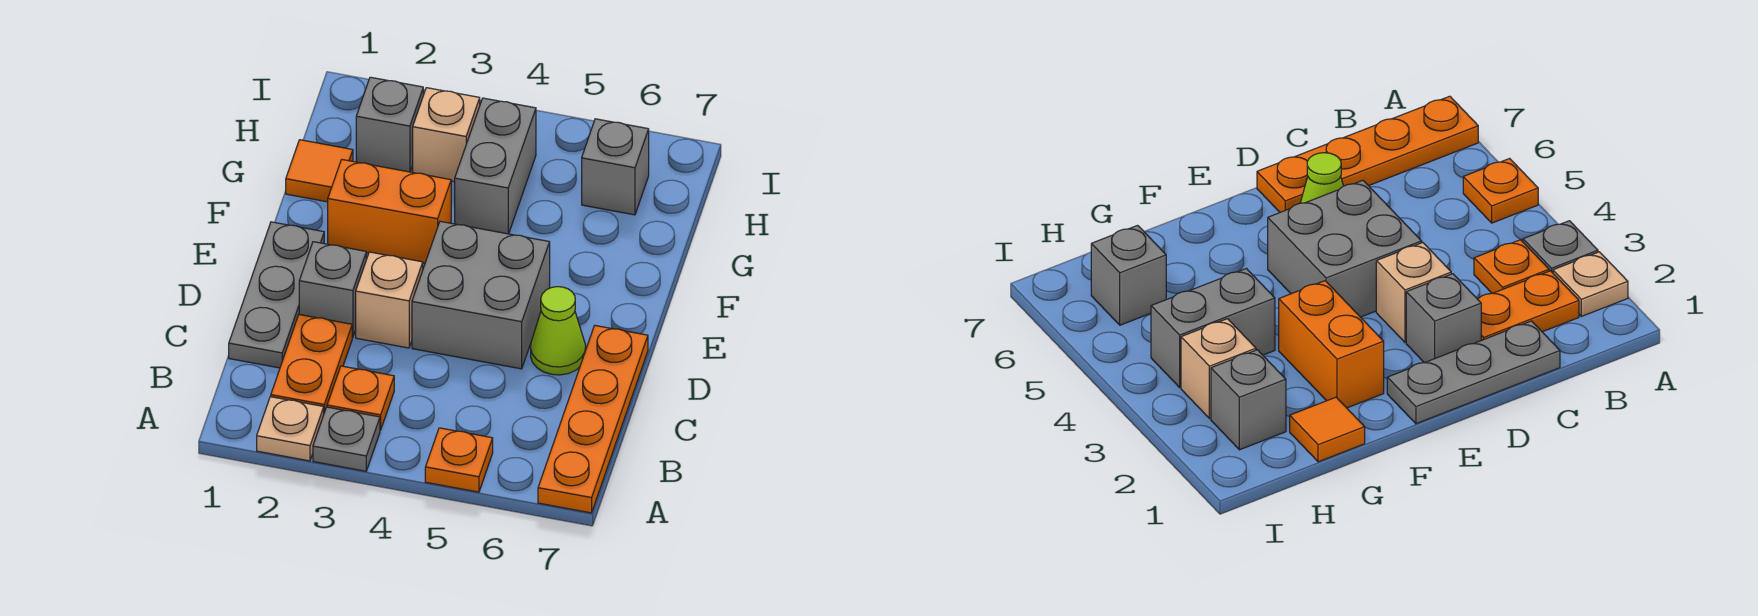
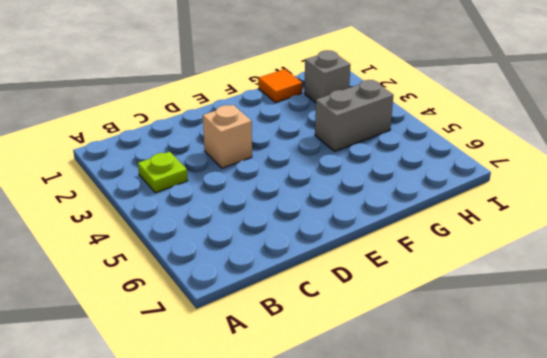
lime 1x1 plate [138,152,188,193] -> orange 1x1 plate [327,366,394,430]
none -> tan 1x1 plate [257,397,324,461]
none -> grey 1x1 plate [313,407,380,471]
none -> orange 1x1 plate [425,428,493,492]

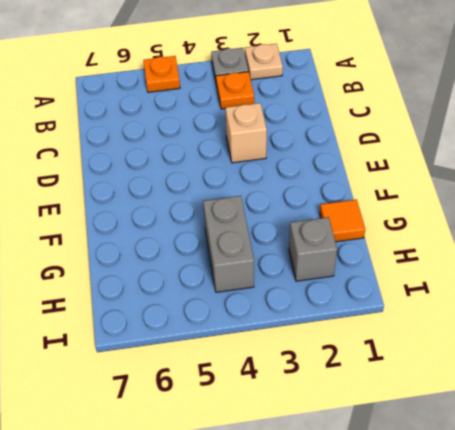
none -> orange 1x4 plate [538,326,648,513]
none -> orange 1x2 plate [271,315,352,412]
none -> grey 1x3 plate [229,222,324,368]

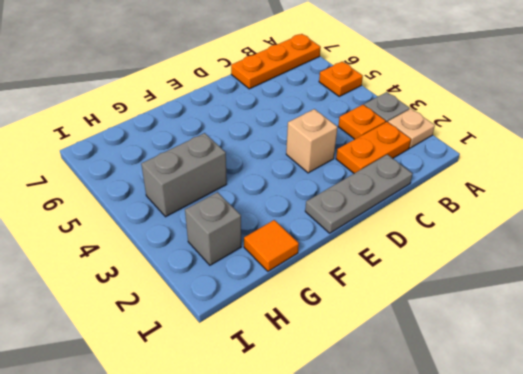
orange 1x3 plate [231,34,321,89] -> orange 1x4 plate [538,326,648,513]
none -> grey 1x1 brick [299,242,366,338]
none -> grey 2x2 brick [412,221,550,369]
none -> lime 1x1 cone [531,287,586,375]

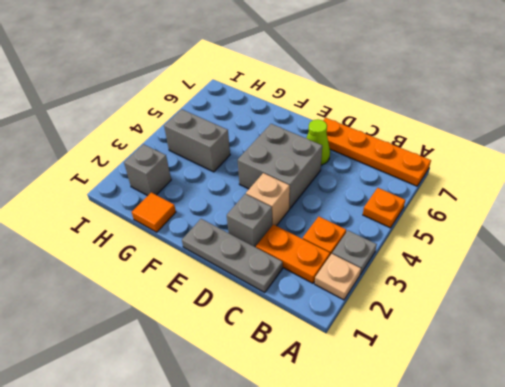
none -> orange 1x2 brick [328,160,451,264]
none -> tan 1x1 brick [413,88,480,182]
none -> grey 1x1 brick [582,119,649,215]

